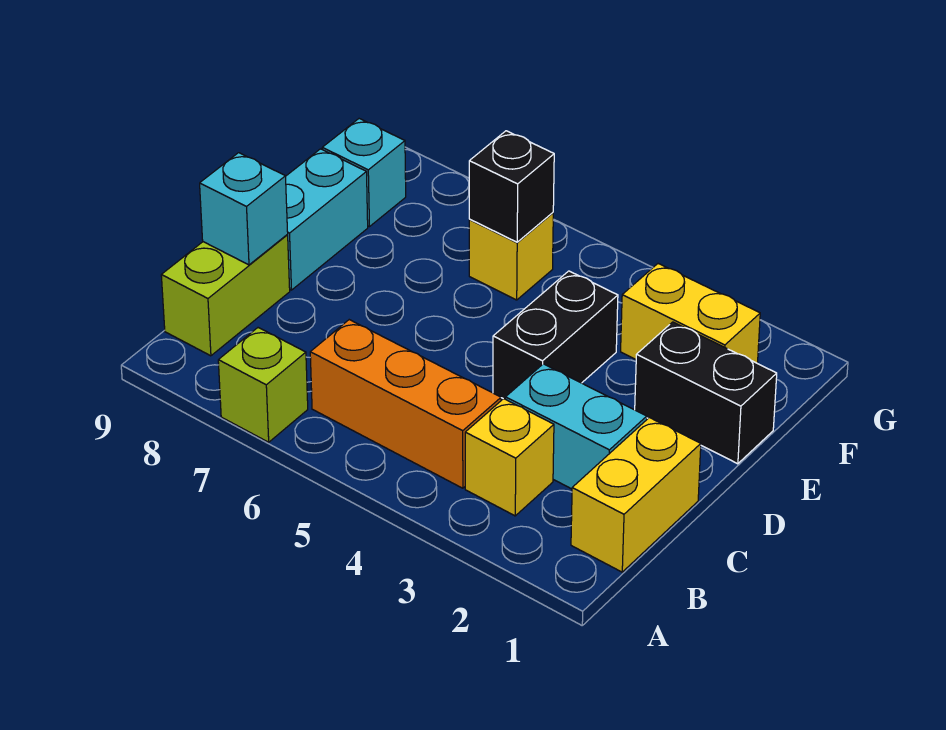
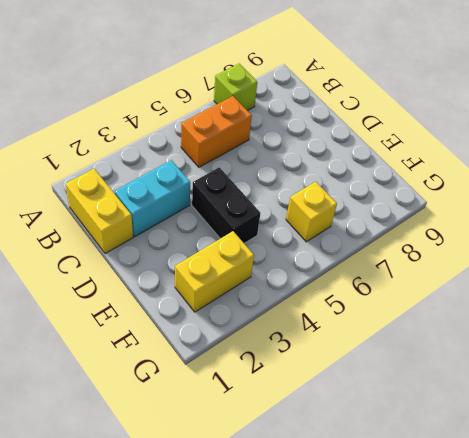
orange 1x2 brick [181,96,252,167] -> orange 1x3 brick [310,320,501,488]
none -> yellow 1x1 brick [465,399,554,516]
none -> lime 1x2 brick [161,235,290,356]
none -> cyan 1x2 brick [286,149,368,290]

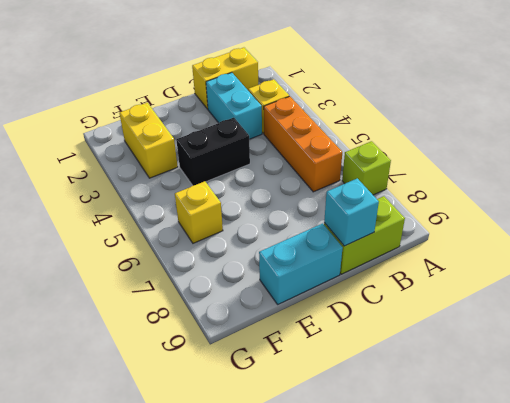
none -> black 1x2 brick [635,322,777,464]
none -> cyan 1x1 brick [322,119,406,227]
none -> black 1x1 brick [469,131,554,242]

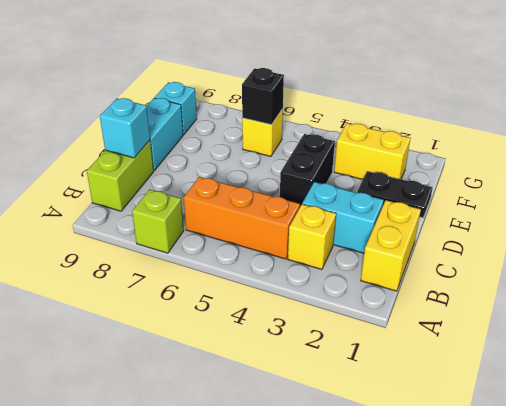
black 1x2 plate [358,171,433,218] -> black 1x2 brick [635,322,777,464]

